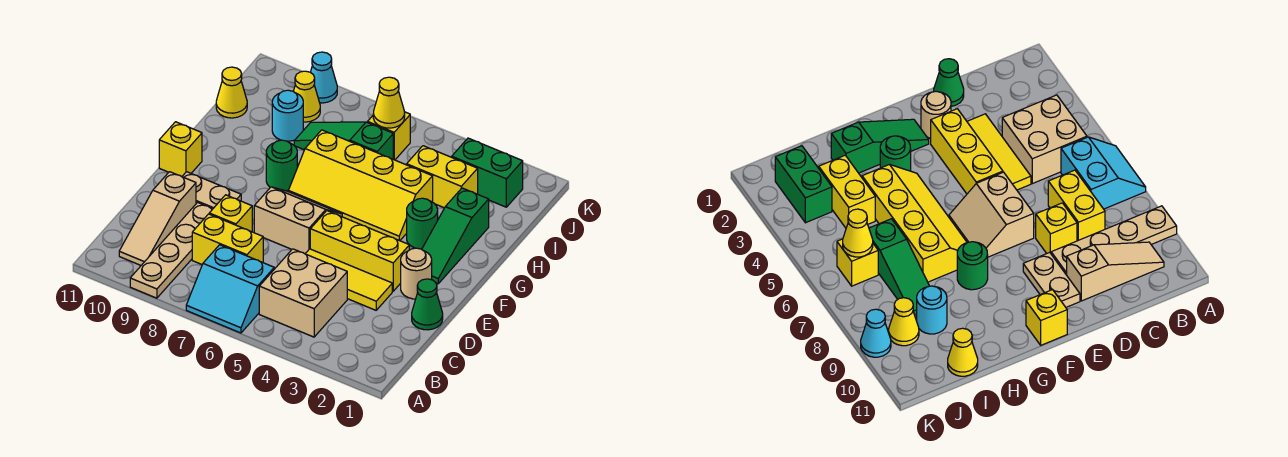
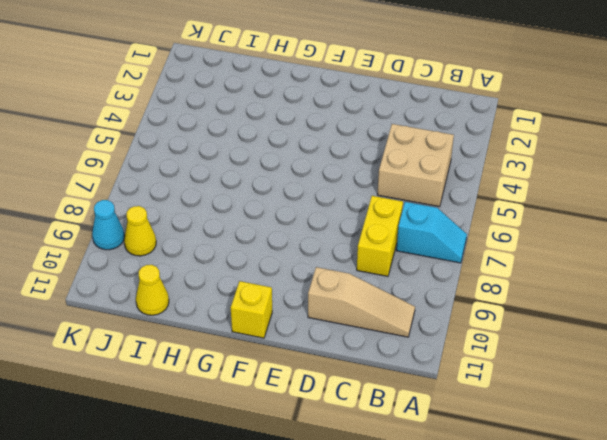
cyan 1x2 slope [397,202,467,263] -> cyan 2x2 slope [186,245,274,333]
none -> tan 1x4 plate [130,202,212,298]
none -> green 1x1 cone [412,279,443,330]
none -> yellow 1x3 tile [306,249,392,310]

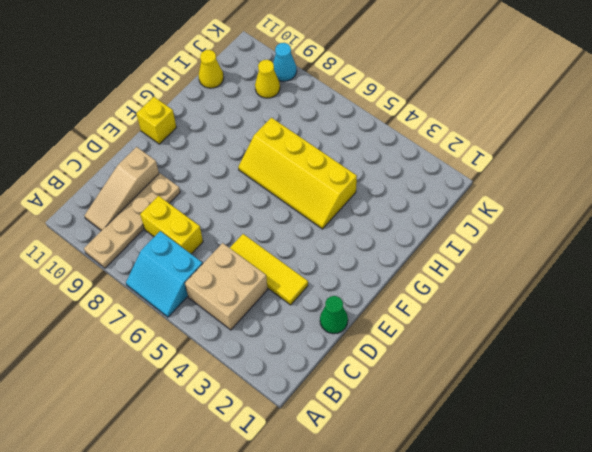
none -> yellow 1x1 brick [209,195,252,232]
none -> tan 1x1 round brick [401,248,432,299]
none -> yellow 1x3 brick [310,211,409,291]

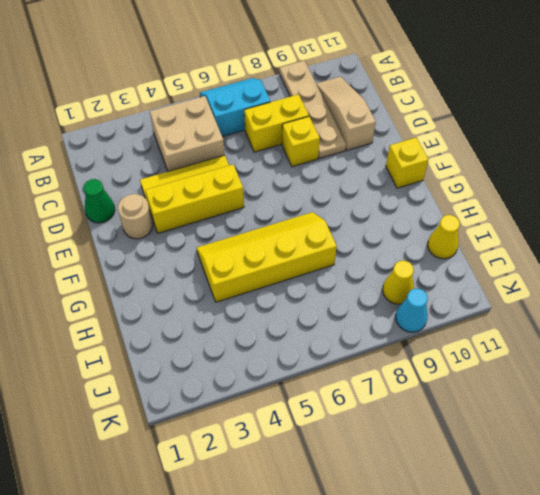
none -> tan 2x2 slope [254,187,342,254]
none -> tan 1x2 plate [182,172,241,209]
none -> green 1x3 slope [422,188,489,284]

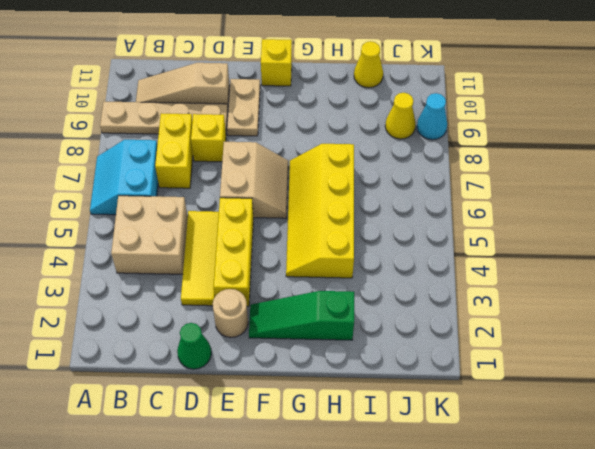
none -> green 1x1 round brick [407,198,438,249]
none -> green 1x1 round brick [266,140,297,191]
none -> yellow 1x2 brick [407,146,478,208]

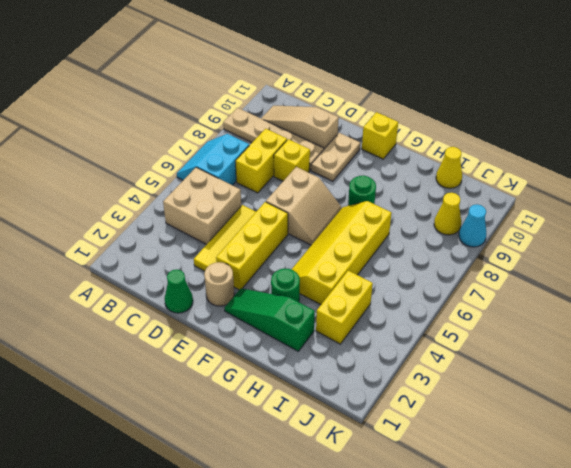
none -> green 1x3 slope [294,122,393,159]
none -> cyan 1x1 round brick [272,90,303,141]
none -> green 1x2 brick [452,138,523,207]

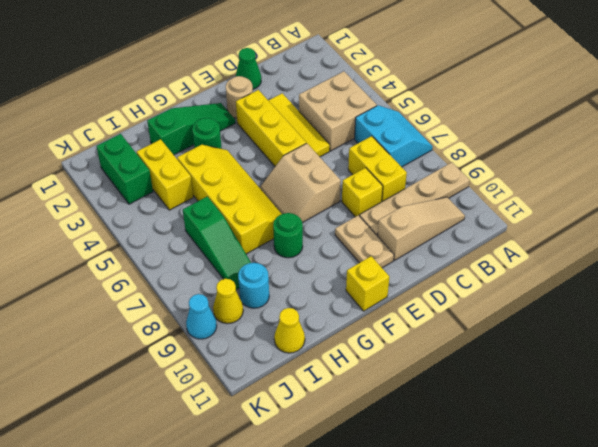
none -> yellow 1x1 brick [368,112,410,160]
none -> yellow 1x1 cone [373,77,405,128]

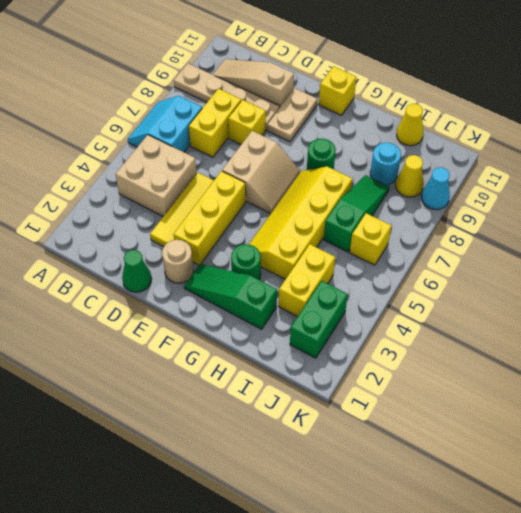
none -> yellow 1x1 cone [373,77,405,128]

